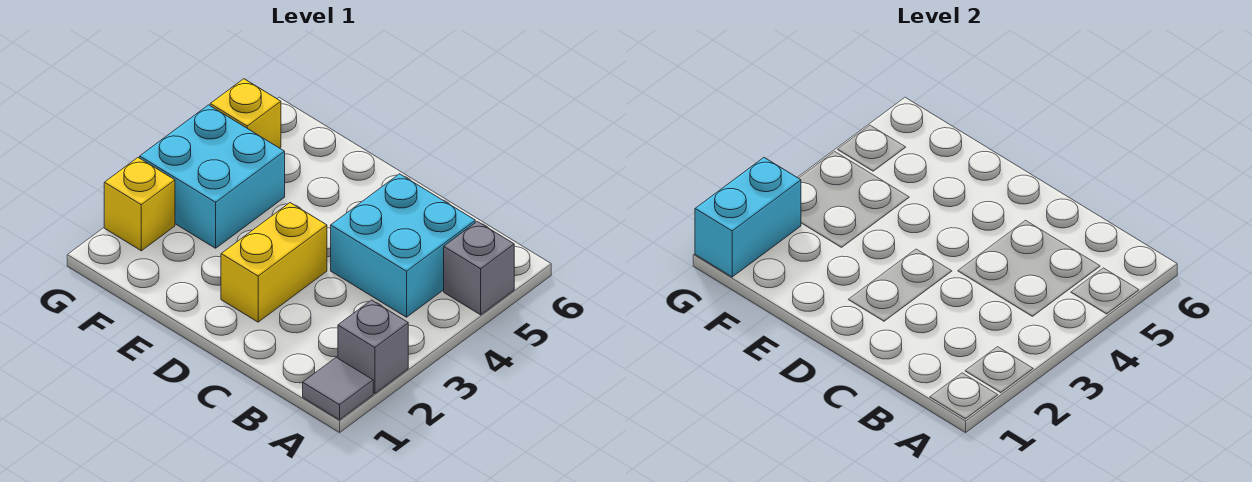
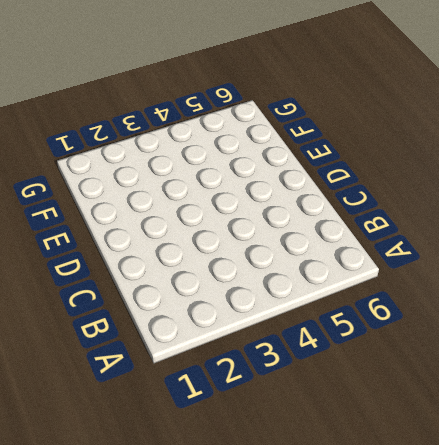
none -> grey 1x1 tile [303,358,373,420]
none -> grey 1x1 brick [338,300,408,393]

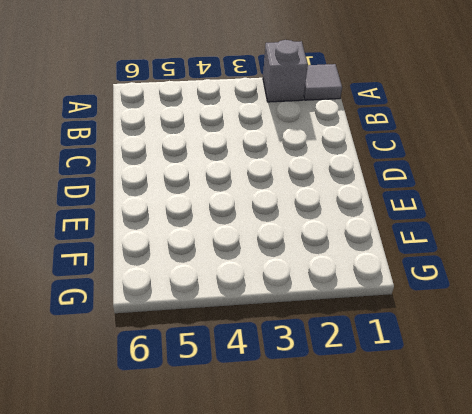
none -> grey 1x1 brick [444,221,514,315]
none -> cyan 2x2 brick [331,174,475,317]

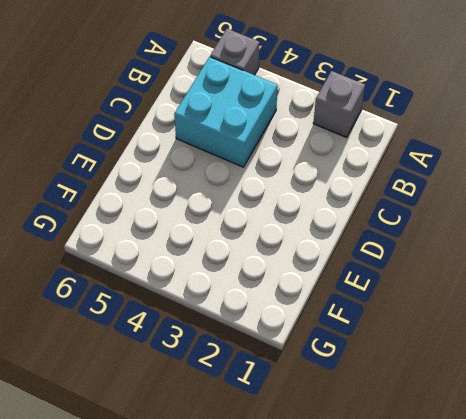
none -> grey 1x1 tile [303,358,373,420]
none -> yellow 1x2 brick [221,203,327,322]

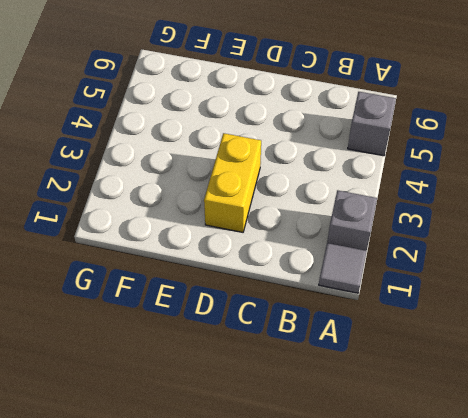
none -> cyan 2x2 brick [331,174,475,317]
none -> cyan 2x2 brick [140,105,285,248]

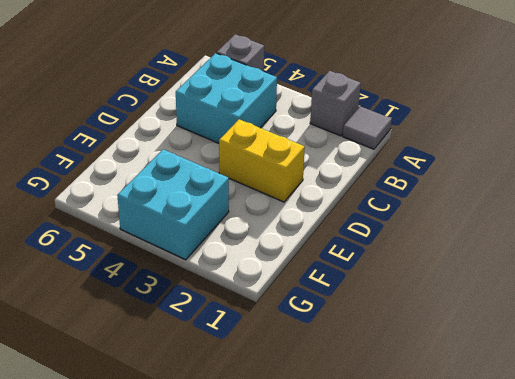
none -> yellow 1x1 brick [104,158,175,251]
none -> yellow 1x1 brick [210,79,281,148]

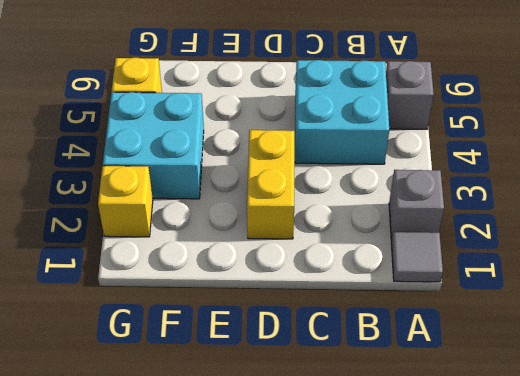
none -> cyan 1x2 brick [695,158,801,277]

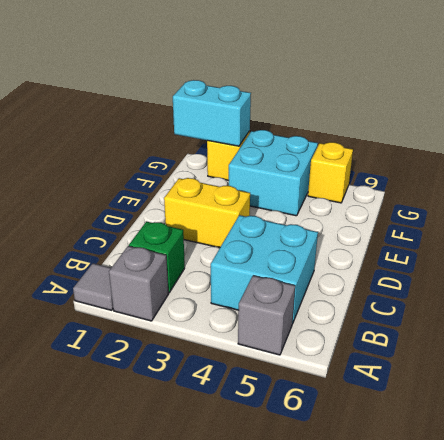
green 1x1 brick [129,221,185,293] -> none

